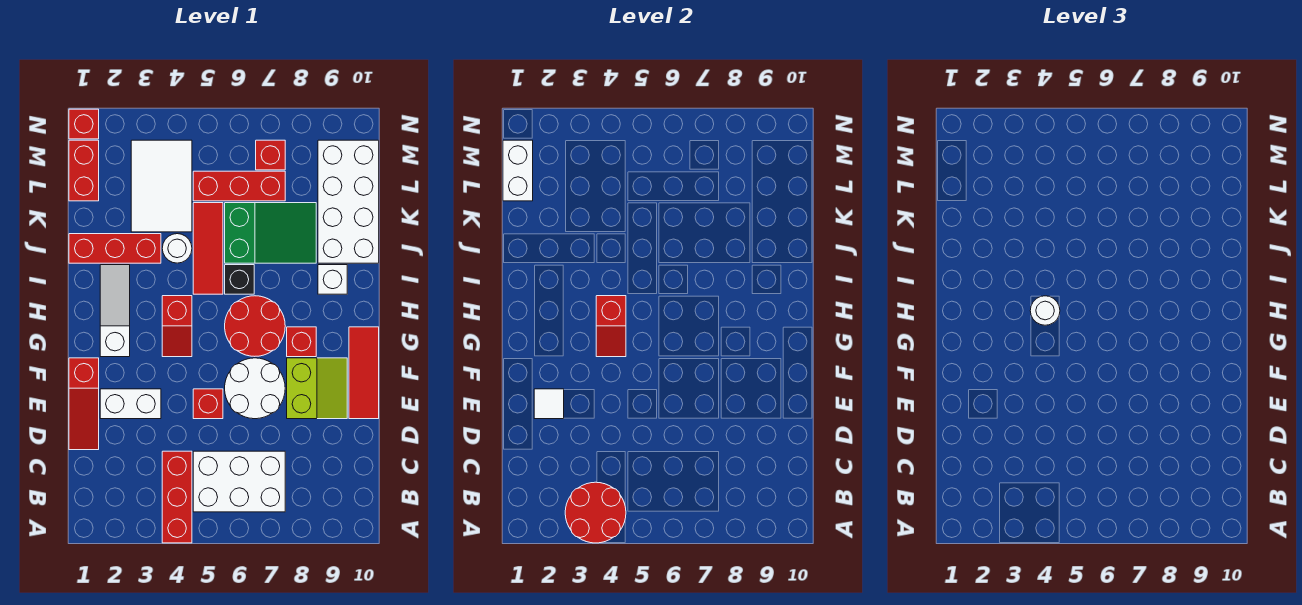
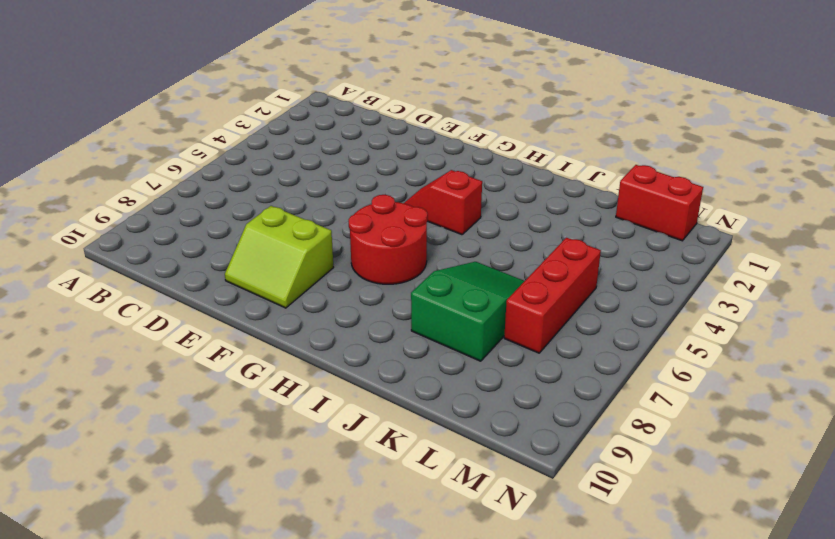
green 2x3 slope [411,262,524,361] -> green 2x3 slope turned to [225,203,316,263]
none -> red 1x3 brick [162,451,192,543]
none -> white 2x3 brick [193,451,285,512]
none -> red 1x3 slope [69,358,99,450]

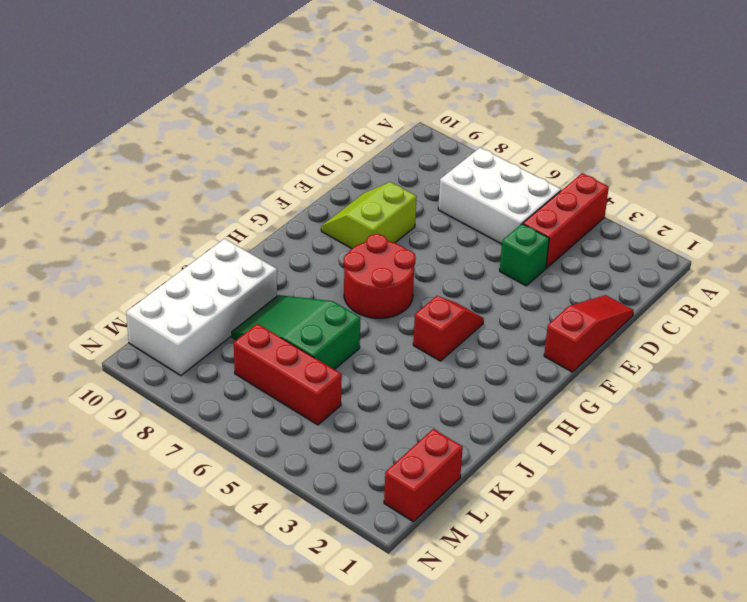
green 1x1 brick [500,224,549,286] -> none
none -> white 1x2 brick [100,389,161,419]
none -> red 1x1 brick [193,389,223,419]
none -> white 2x2 round brick [225,358,285,419]

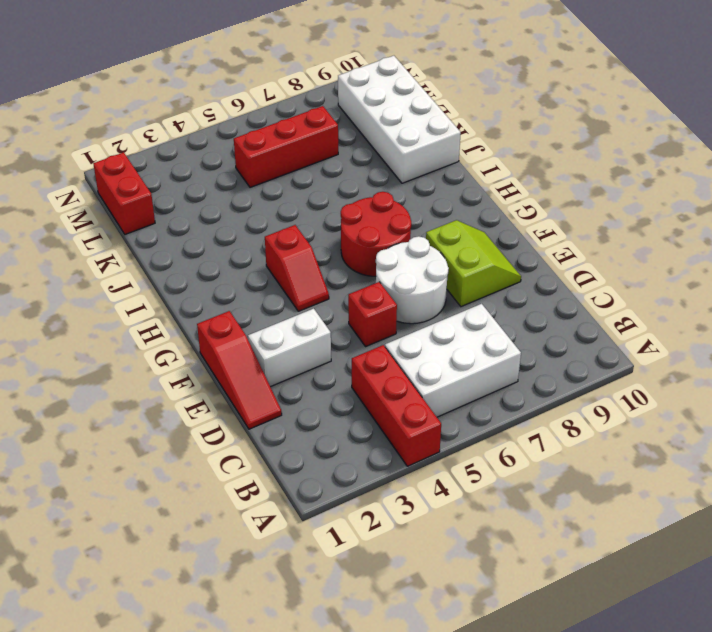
none -> red 1x3 tile [349,327,379,419]
none -> white 1x3 slope [100,265,130,357]
none -> red 1x1 brick [287,327,316,357]

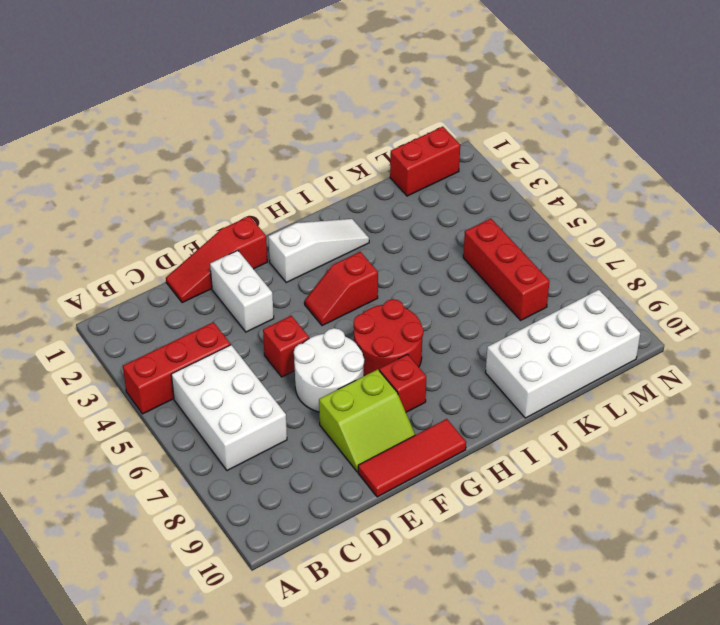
none -> red 1x3 tile [193,203,223,294]
none -> black 1x1 brick [225,265,254,294]
none -> white 1x1 brick [318,265,347,294]

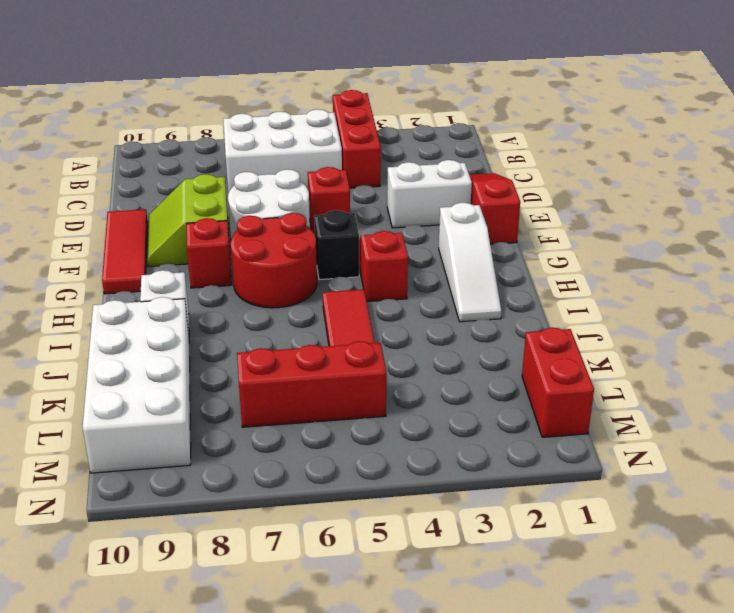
black 1x1 brick [314,210,359,280] -> black 1x1 brick moved to [225,265,254,294]
none -> red 1x3 brick [69,234,161,263]
none -> white 1x1 round brick [162,234,192,263]
none -> green 2x3 slope [225,203,316,263]

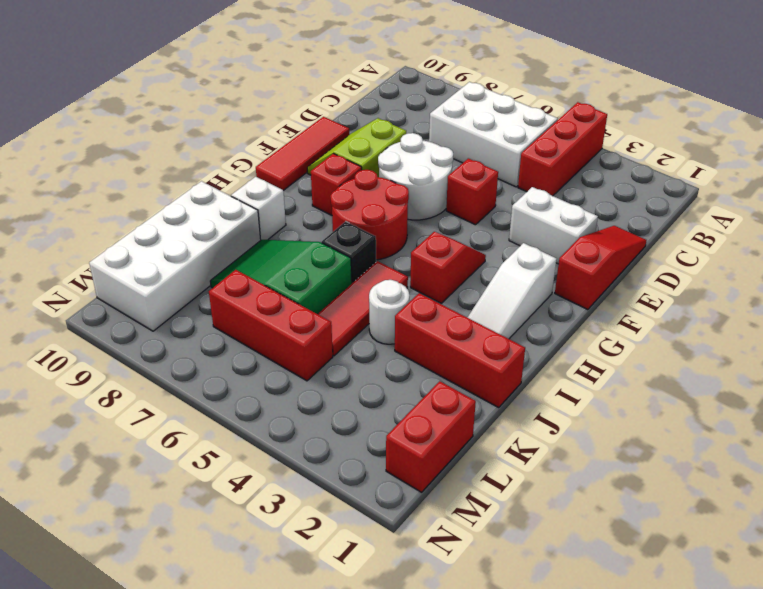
none -> white 2x3 tile [131,140,192,232]
none -> red 1x1 brick [256,140,285,170]
none -> red 1x1 brick [69,109,99,139]

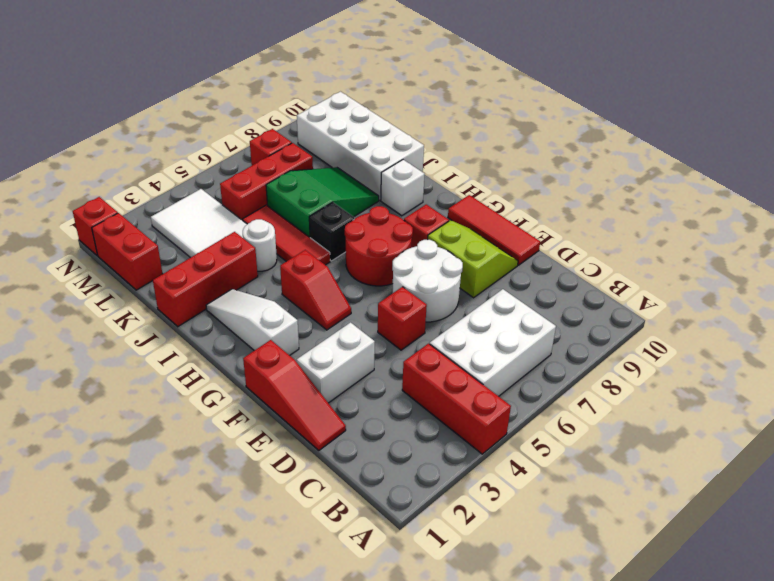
none -> red 2x2 round brick [565,482,626,543]
none -> white 1x1 tile [534,389,564,419]
none -> red 1x2 slope [596,296,626,357]

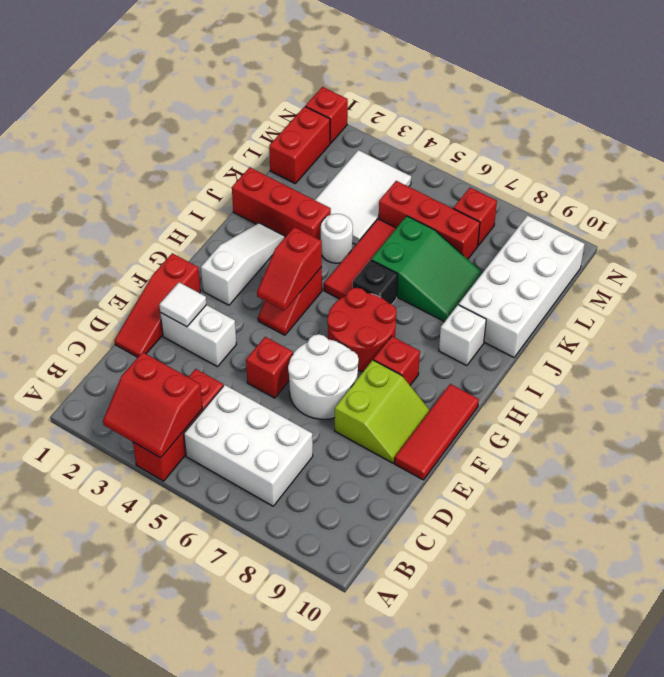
red 2x2 slope [103,352,202,458] -> red 2x2 round brick [565,482,626,543]
none -> white 1x2 brick [503,140,533,201]
none -> white 1x1 round brick [1030,296,1060,325]

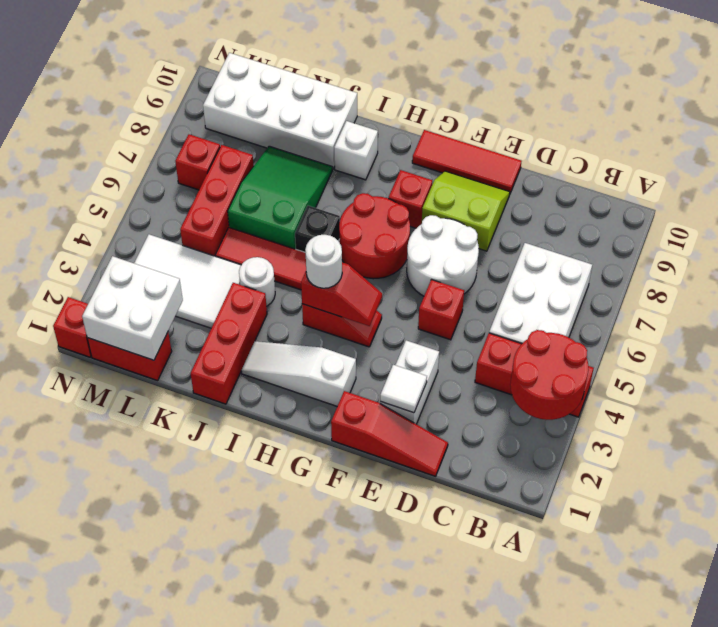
white 2x2 brick [82,256,183,360] -> white 1x2 brick [503,140,533,201]

